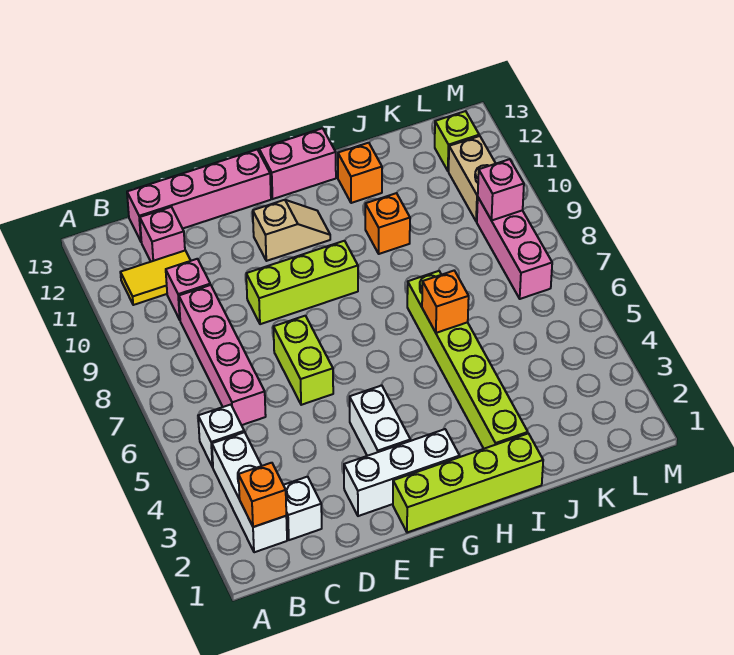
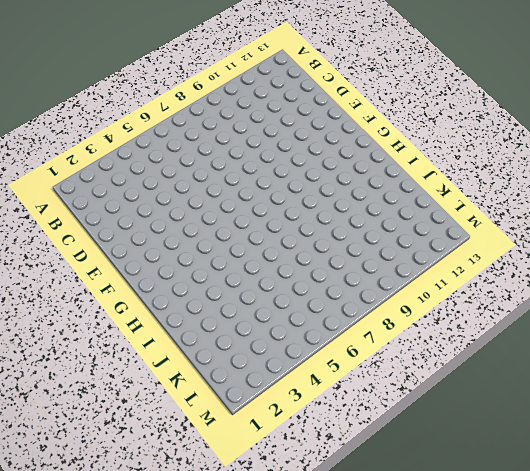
none -> white 1x3 brick [212,432,287,552]
none -> white 1x1 brick [198,405,244,467]
none -> yellow 1x2 tile [120,251,191,305]

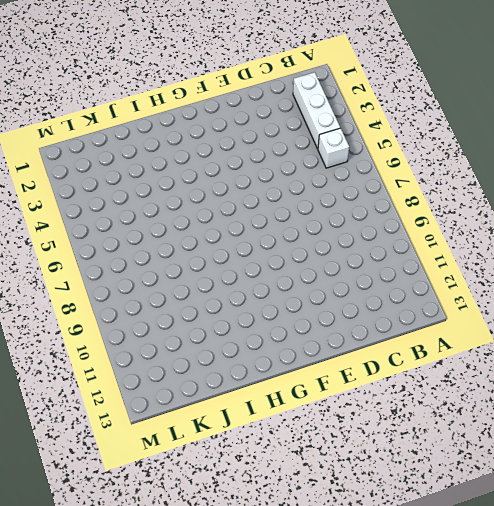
none -> yellow 1x2 tile [120,251,191,305]
none -> white 1x1 brick [284,477,322,540]
none -> pink 1x4 brick [179,285,266,425]

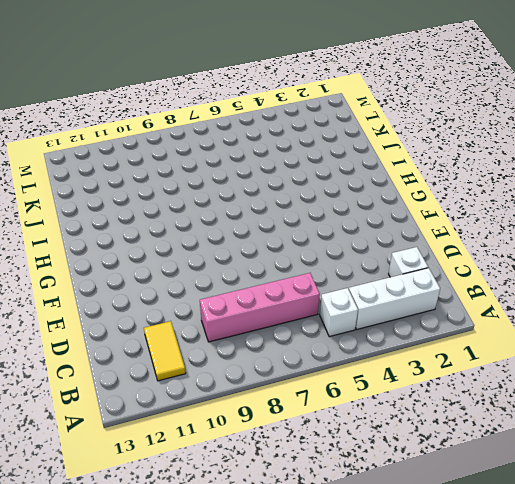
none -> pink 1x1 brick [166,259,210,320]
none -> pink 1x1 brick [140,207,185,262]
none -> pink 1x4 brick [127,150,271,241]

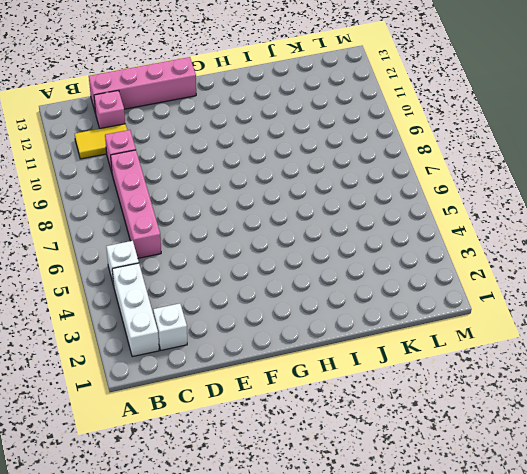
none -> white 1x3 brick [344,429,460,516]
none -> lime 1x2 brick [273,316,333,405]
none -> lime 1x3 brick [246,241,358,324]

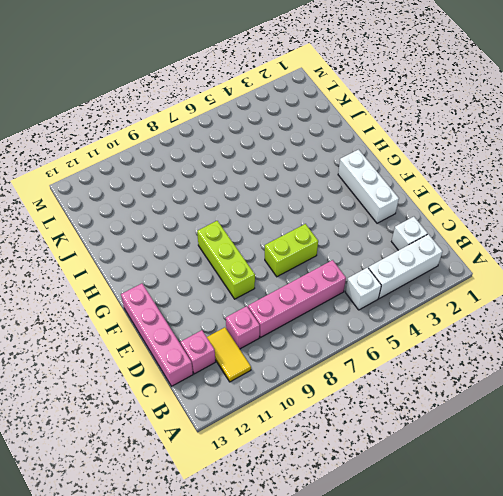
none -> lime 1x4 brick [393,433,543,533]
none -> white 1x2 brick [350,385,410,456]
none -> tan 1x2 slope [253,200,330,261]

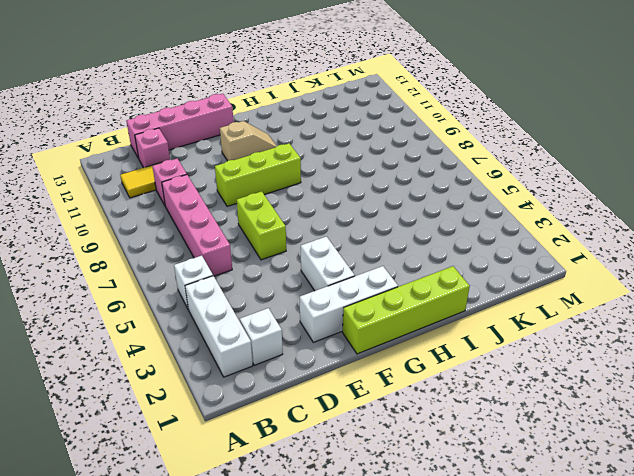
none -> pink 1x2 brick [259,128,336,199]
none -> lime 1x6 brick [407,271,528,449]
none -> orange 1x1 brick [365,193,410,254]

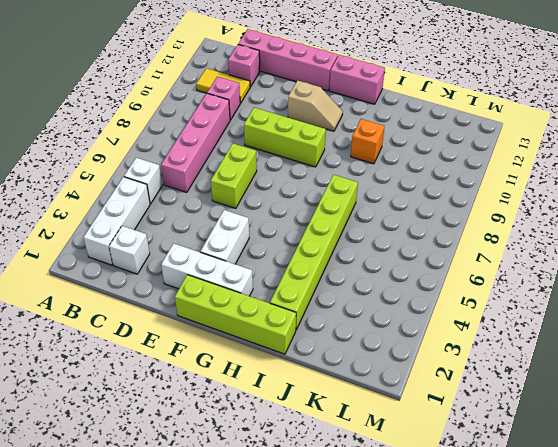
none -> orange 1x1 brick [338,143,382,203]
none -> pink 1x3 brick [477,198,552,299]
none -> tan 1x2 brick [449,136,496,222]

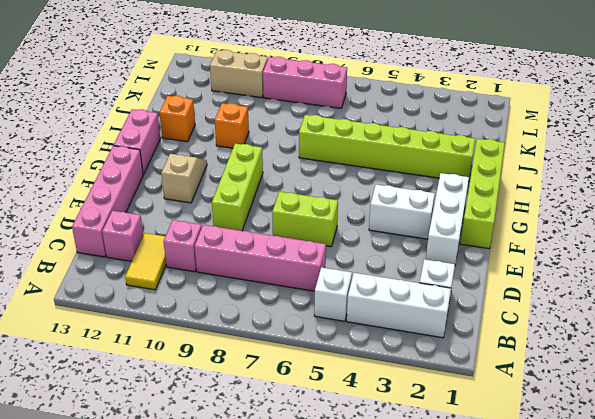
none -> lime 1x1 brick [435,111,479,171]
none -> orange 1x1 brick [238,463,286,527]
none -> orange 1x1 brick [422,271,469,333]

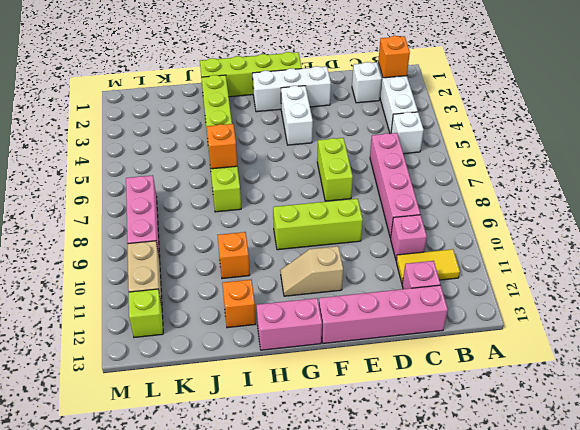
none -> pink 1x1 brick [478,159,524,220]

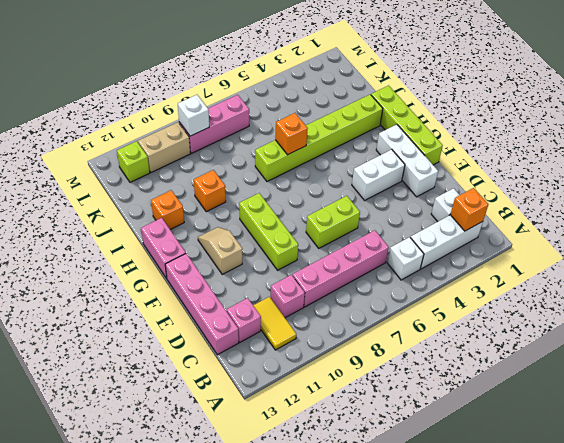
white 1x1 brick [178,95,209,136] -> pink 1x1 brick [478,159,524,220]

